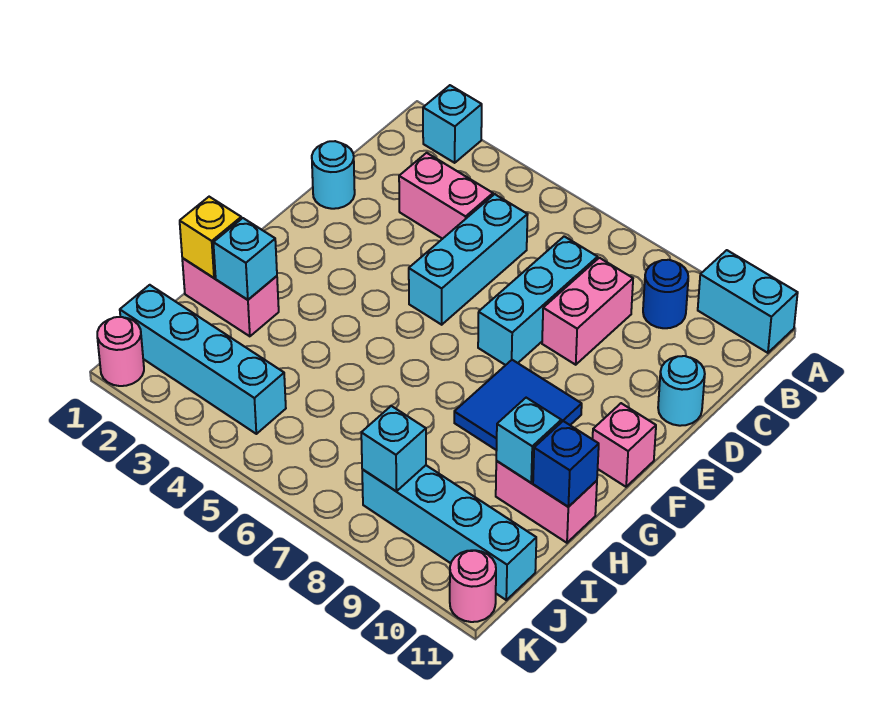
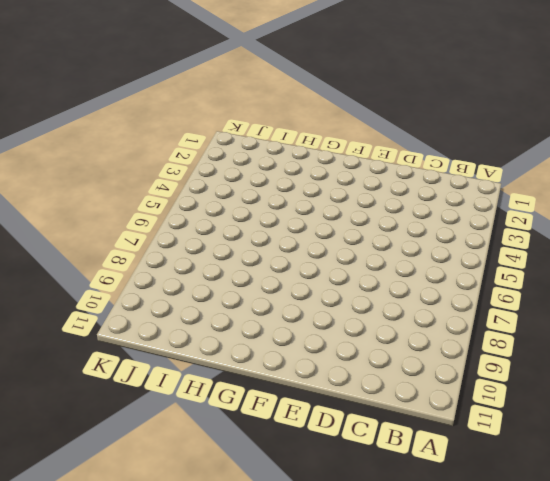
none -> cyan 1x1 brick [423,85,482,163]
none -> cyan 1x2 brick [698,250,798,353]
none -> blue 1x1 round brick [643,260,688,328]

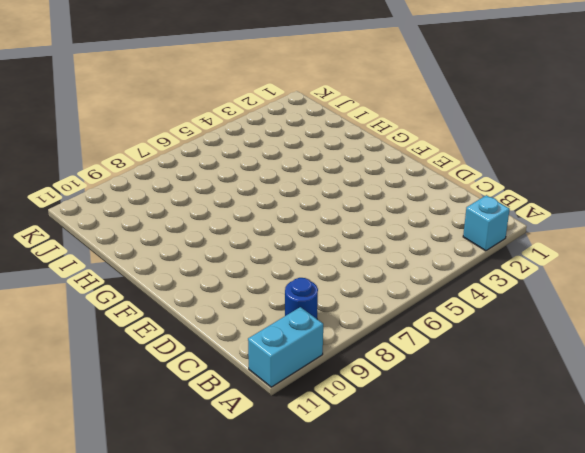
none -> pink 1x2 brick [399,153,493,239]
none -> cyan 1x3 brick [409,194,528,325]
none -> cyan 1x3 brick [478,236,598,365]

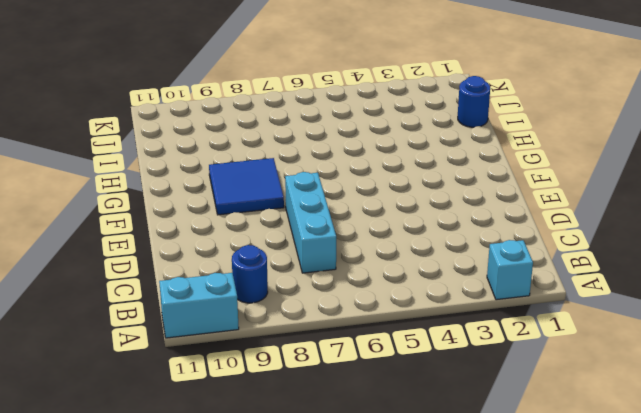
blue 1x1 round brick [458,76,490,127] -> none
none -> pink 1x2 brick [399,153,493,239]
none -> cyan 1x3 brick [409,194,528,325]
none -> pink 1x2 brick [542,258,633,365]

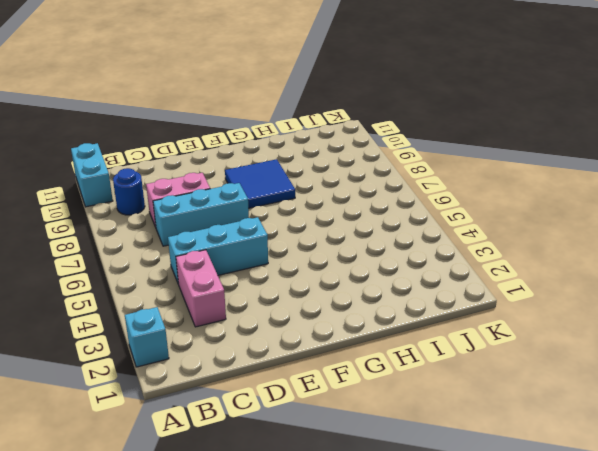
none -> cyan 1x1 round brick [312,141,355,209]
none -> cyan 1x1 round brick [658,356,705,426]
none -> pink 1x1 brick [593,403,656,487]

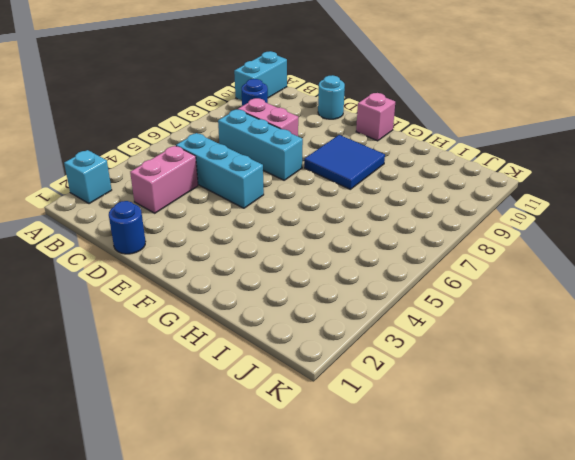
blue 1x1 round brick [109,201,146,254] -> cyan 1x1 round brick [312,141,355,209]
none -> pink 1x2 brick [182,258,279,336]
none -> pink 1x2 brick [496,461,597,543]
none -> cyan 1x4 brick [120,285,286,434]

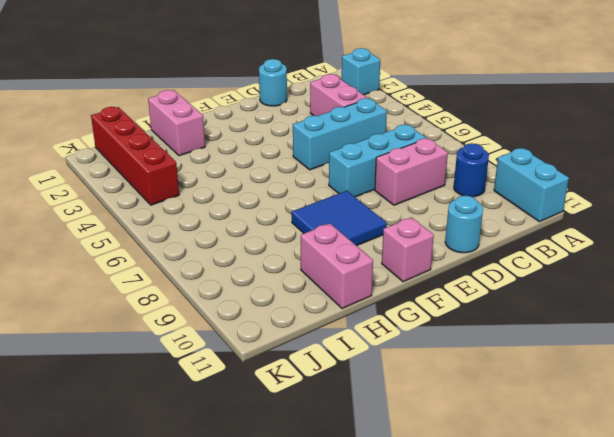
red 1x4 brick [91,107,179,205] -> cyan 1x4 brick [120,285,286,434]
none -> cyan 1x4 brick [362,465,536,600]
none -> pink 1x1 round brick [97,317,144,386]
none -> pink 1x1 round brick [450,550,496,622]

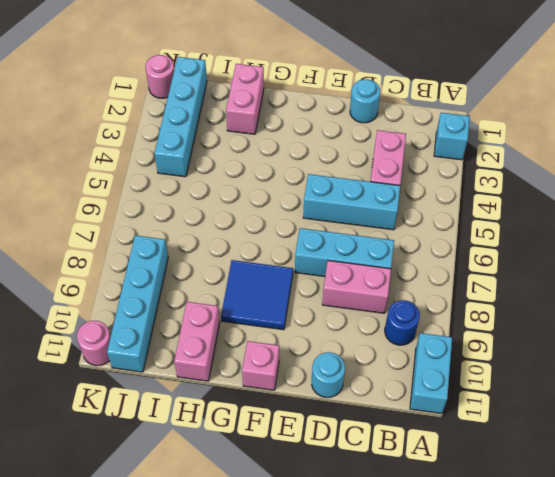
none -> yellow 1x1 brick [180,197,241,278]
none -> cyan 1x1 brick [213,218,277,300]
none -> cyan 1x1 brick [496,398,561,483]

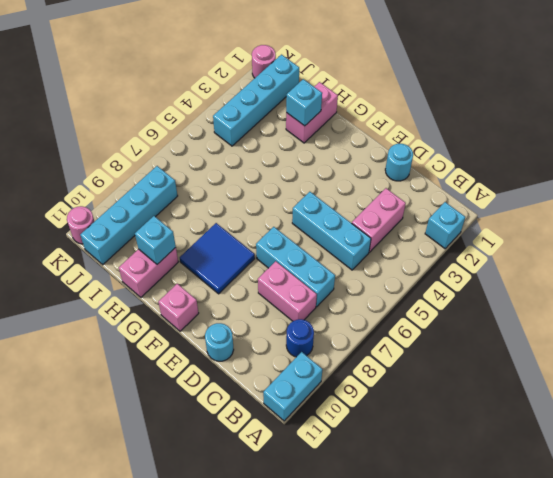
none -> yellow 1x1 brick [180,197,241,278]
none -> blue 1x1 brick [533,421,599,507]
none -> cyan 1x1 brick [361,406,426,491]

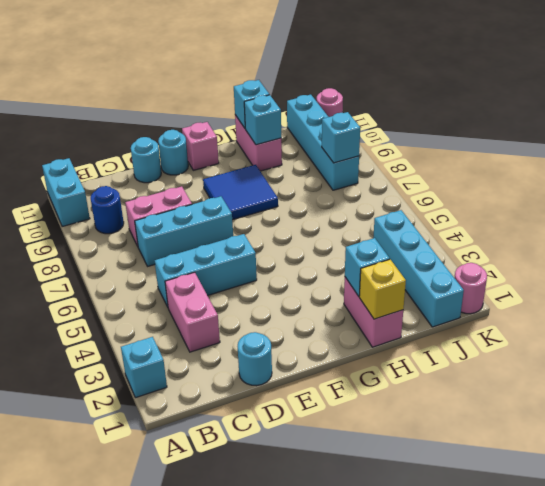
cyan 1x1 round brick [158,130,188,175] -> none
cyan 1x1 brick [234,80,269,128] -> blue 1x1 brick [533,421,599,507]

